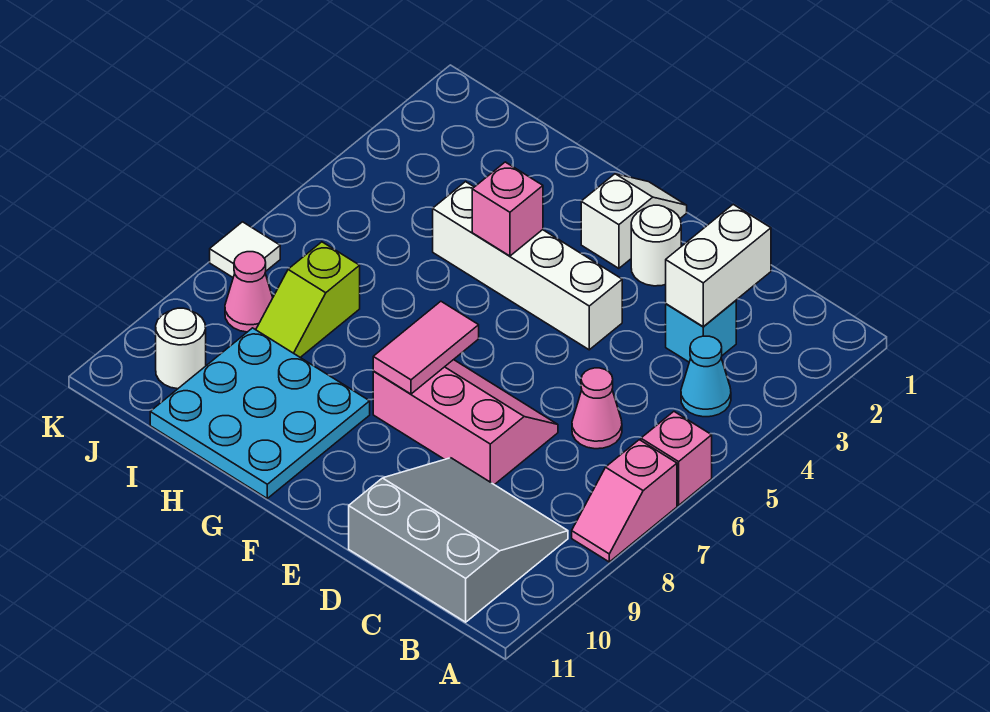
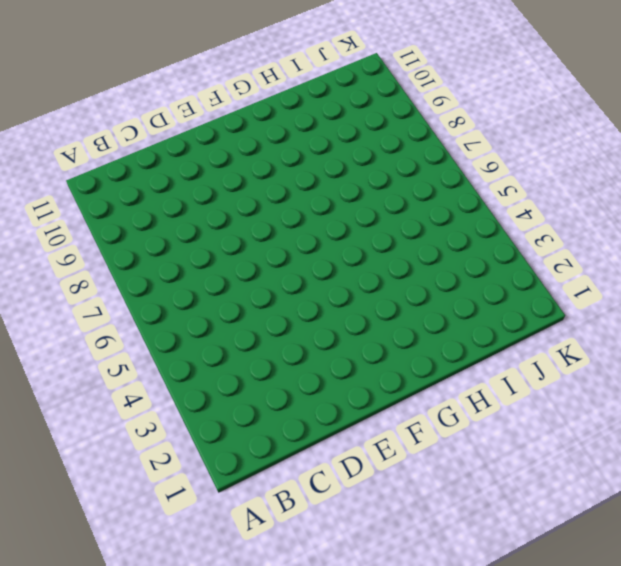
none -> pink 1x1 brick [641,412,712,505]
none -> pink 1x2 slope [572,440,677,562]
none -> cyan 1x1 cone [681,336,731,417]

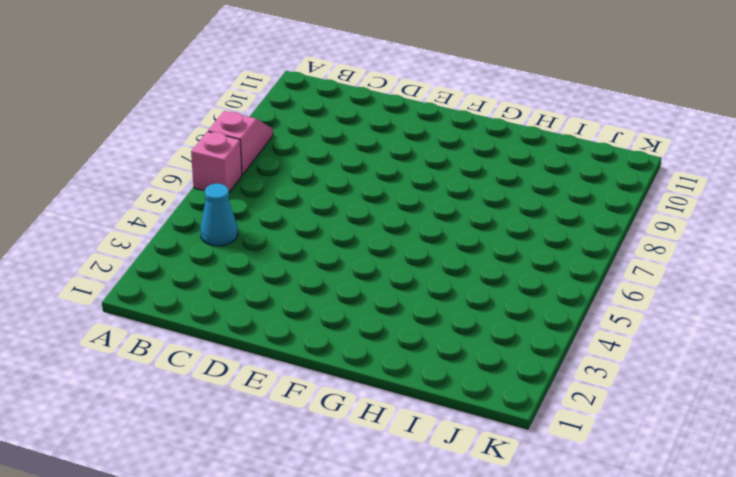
none -> grey 3x3 slope [349,458,568,622]
none -> cyan 1x1 brick [666,301,736,362]
none -> pink 1x1 cone [572,368,622,449]

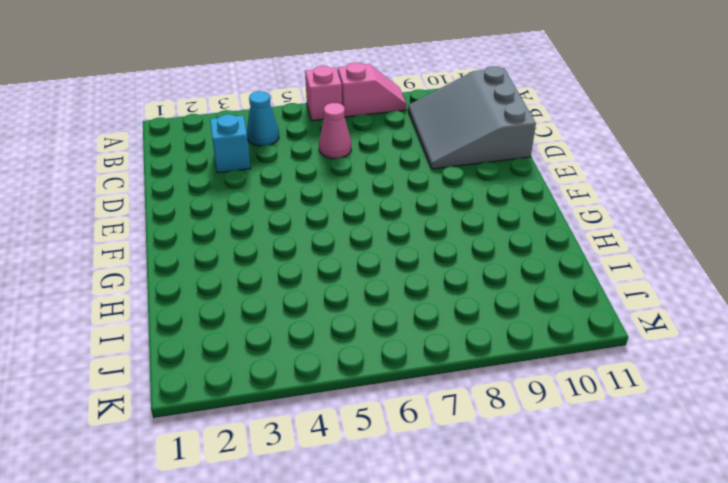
none -> pink 2x3 slope [373,360,558,485]
none -> white 1x1 round brick [631,205,681,286]
none -> white 1x4 brick [433,182,622,350]

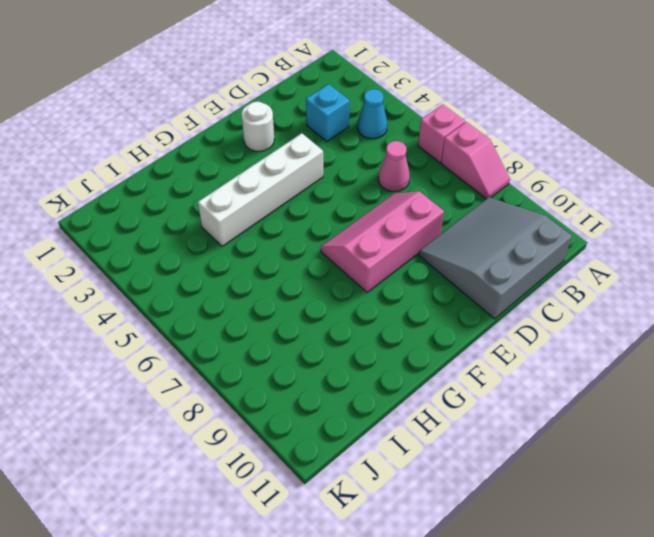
none -> white 1x2 slope [581,174,687,268]
none -> cyan 3x3 plate [150,328,370,498]
none -> lime 1x2 slope [256,242,360,357]

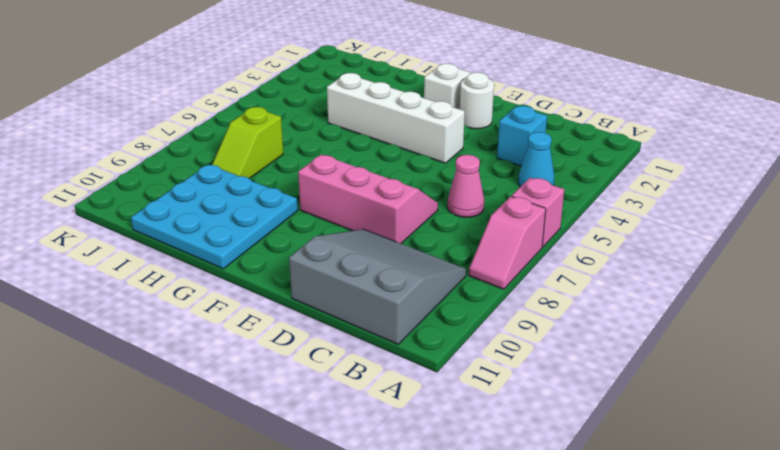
none -> pink 1x1 cone [225,252,273,332]
none -> white 1x1 round brick [156,308,206,389]
none -> white 1x1 tile [210,222,280,277]

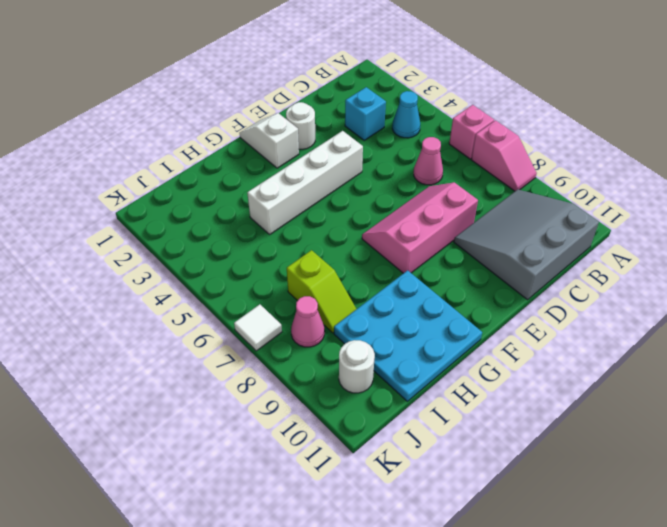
none -> white 1x2 brick [666,204,771,327]
none -> pink 1x2 tile [373,301,479,394]
none -> pink 1x1 brick [472,162,543,256]

